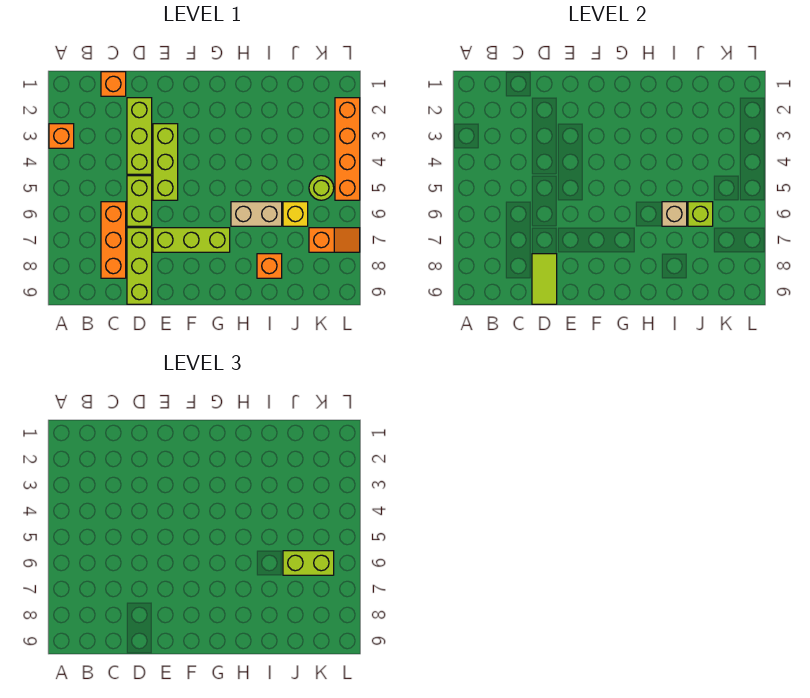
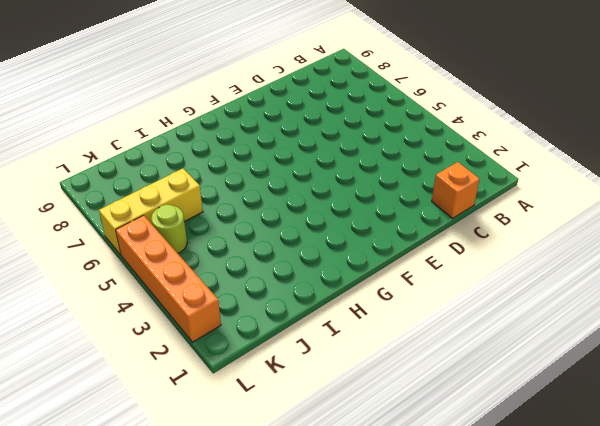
yellow 1x3 brick [99,168,203,255] -> yellow 1x1 brick [283,202,308,226]
none -> orange 1x1 brick [49,124,74,148]
none -> orange 1x3 brick [101,202,126,278]
none -> lime 1x3 brick [127,98,152,174]

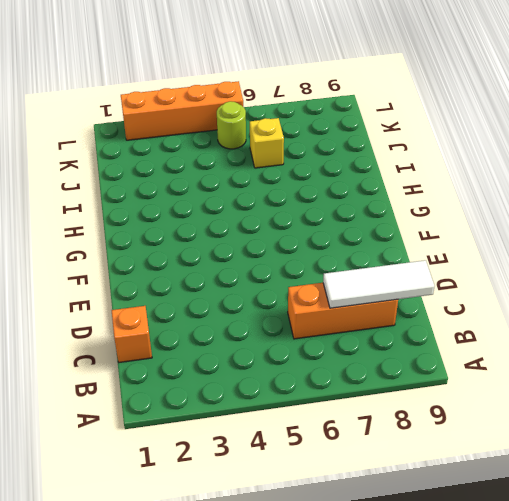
white 1x3 tile [323,260,435,308] -> none
none -> orange 1x1 brick [49,124,74,148]
none -> lime 1x3 brick [127,98,152,174]
none -> lime 1x2 brick [127,176,152,226]

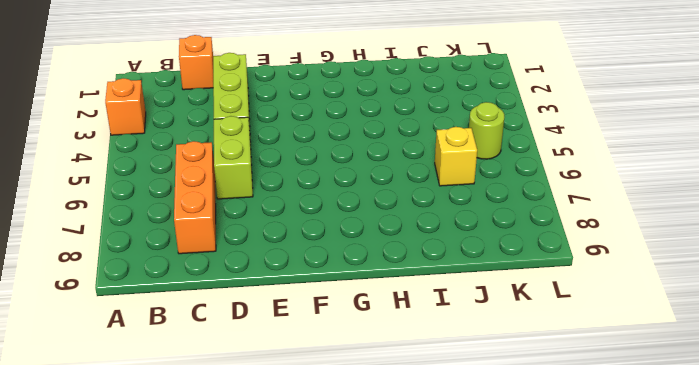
none -> lime 1x3 brick [127,228,152,304]
none -> lime 1x3 brick [153,124,178,200]
none -> lime 1x3 brick [153,228,230,252]

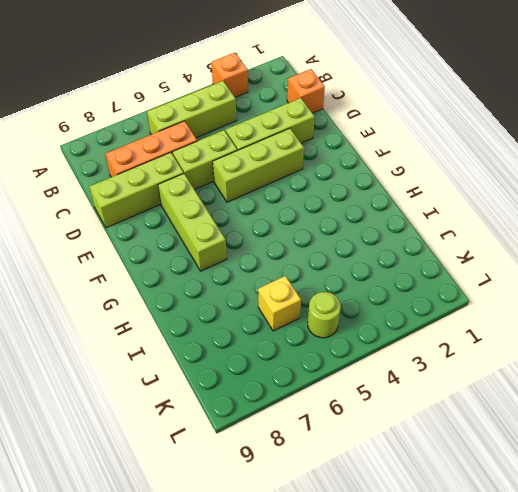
lime 1x3 brick [147,81,237,138] -> none
none -> tan 1x2 brick [231,202,282,226]
none -> orange 1x1 brick [257,254,282,278]
none -> orange 1x2 slope [309,228,360,252]

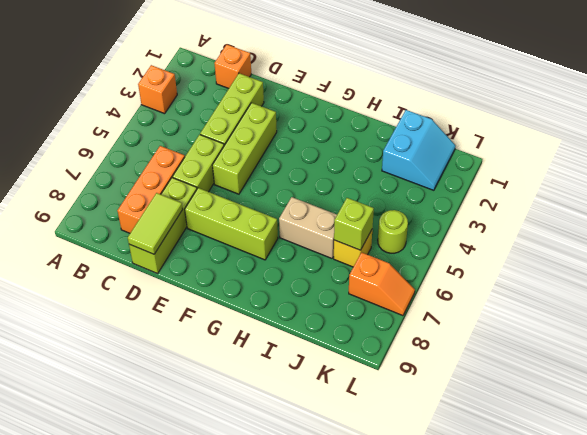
cyan 2x2 slope [382,110,456,190] -> none
none -> orange 1x1 brick [257,254,282,278]
none -> orange 1x4 brick [335,98,360,200]
none -> tan 1x1 brick [662,202,687,226]

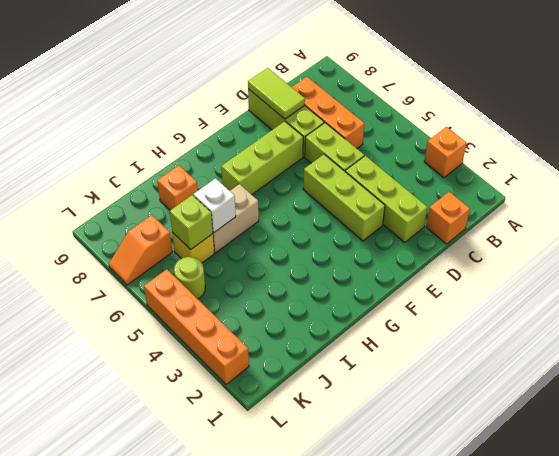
white 1x1 brick [193,178,236,232] -> tan 1x1 brick [662,202,687,226]
none -> lime 1x2 brick [283,551,334,575]

